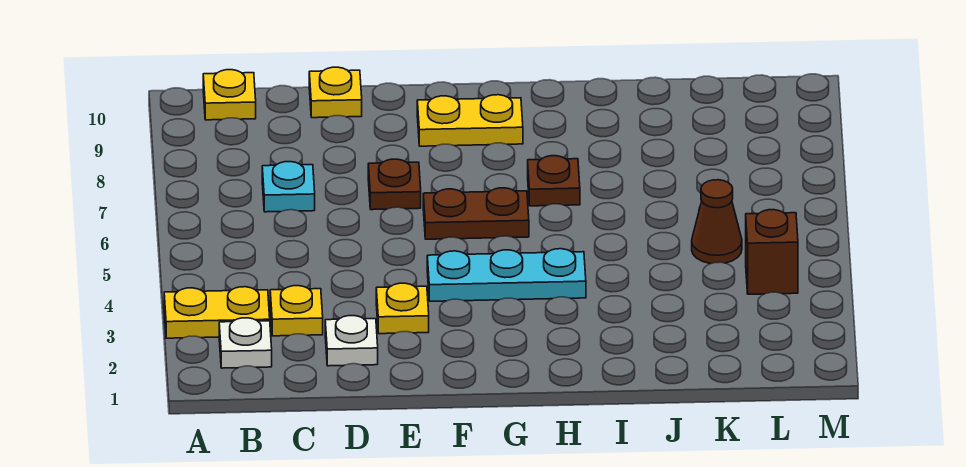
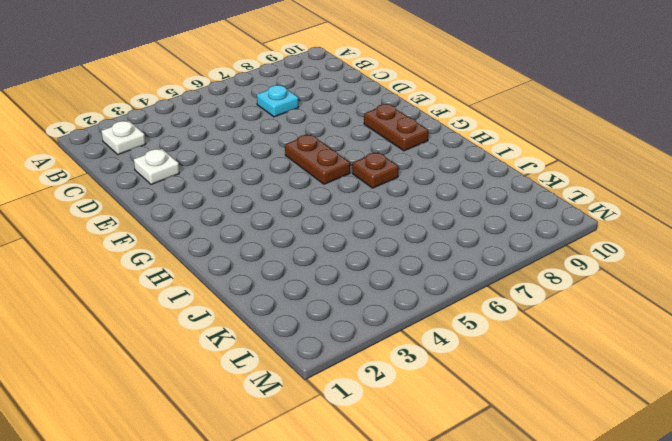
brown 1x2 plate [364,104,429,151] -> yellow 1x2 plate [417,95,523,146]
none -> yellow 1x2 plate [164,287,270,338]
none -> yellow 1x1 plate [203,70,256,120]
none -> yellow 1x1 plate [270,286,323,336]

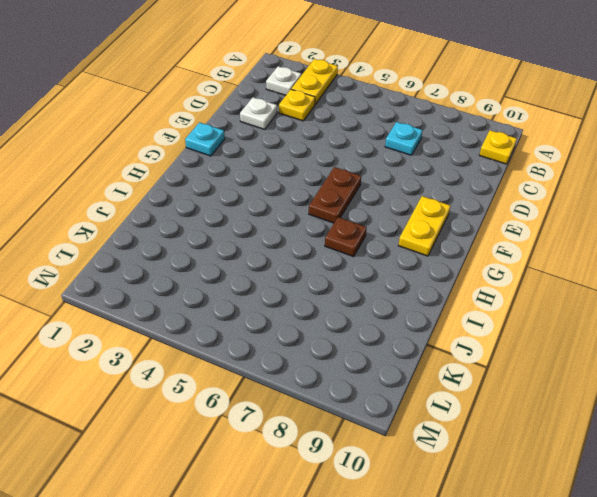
cyan 1x1 plate [185,122,225,156] -> none
none -> yellow 1x1 plate [309,67,362,118]
none -> yellow 1x1 plate [376,283,429,334]
none -> brown 1x1 plate [368,159,421,210]

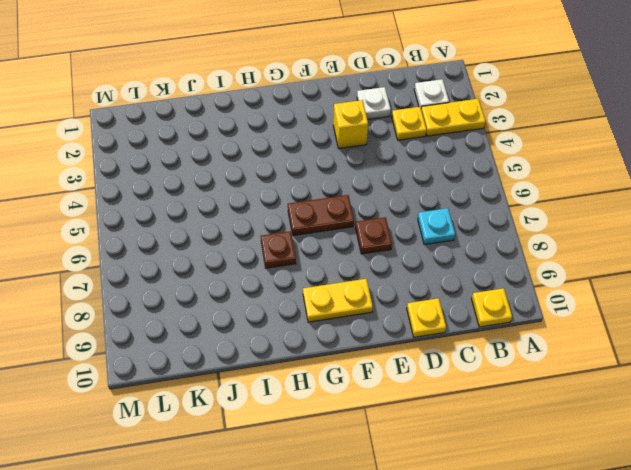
yellow 1x1 brick [333,100,368,148] -> yellow 1x1 plate [376,283,429,334]
none -> cyan 1x3 plate [427,249,586,301]
none -> brown 1x1 cone [692,180,742,264]
none -> brown 1x1 brick [746,210,798,294]

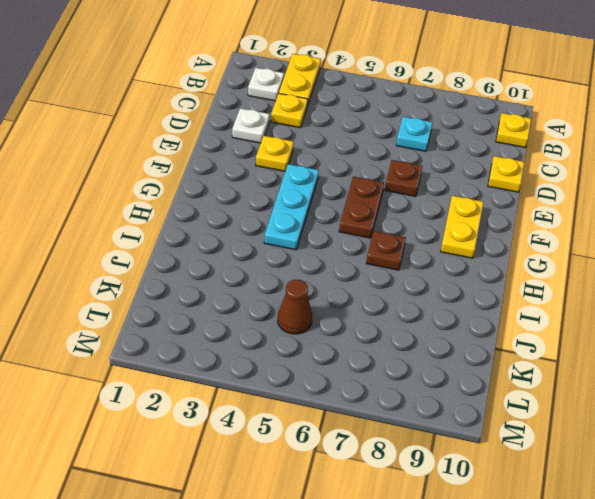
none -> brown 1x1 brick [746,210,798,294]

